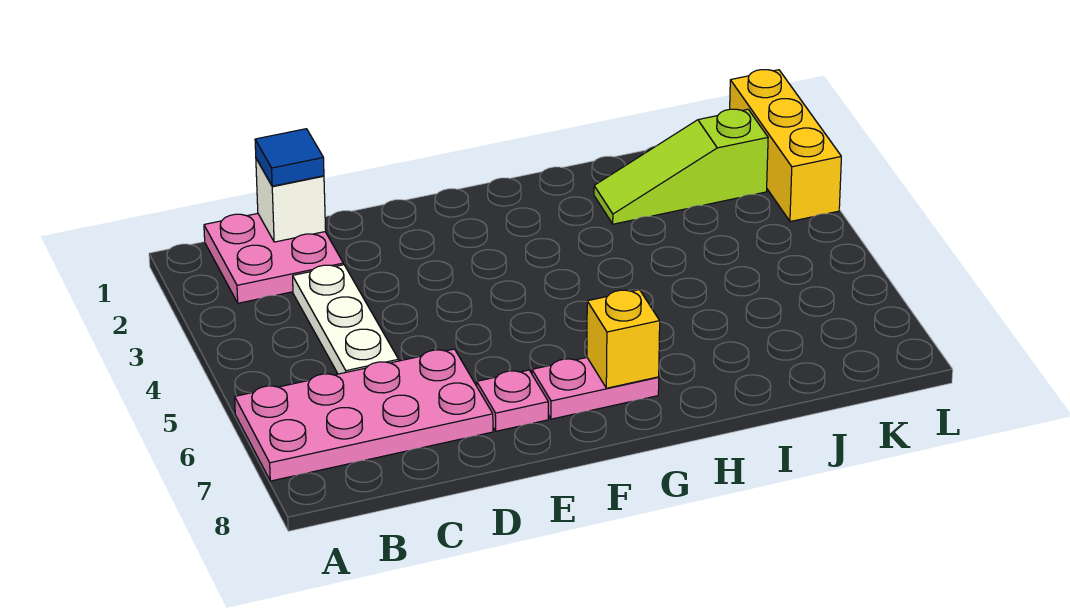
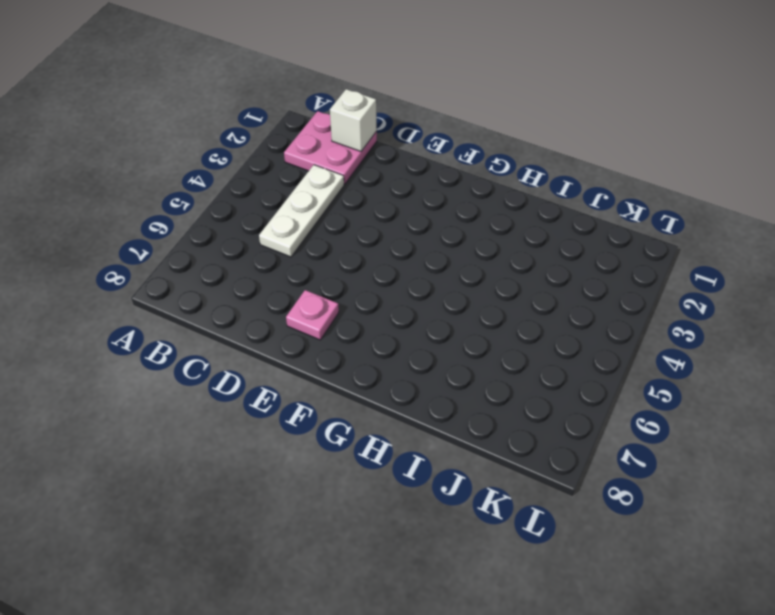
none -> pink 2x4 plate [235,349,493,481]
none -> pink 1x2 plate [532,357,659,419]

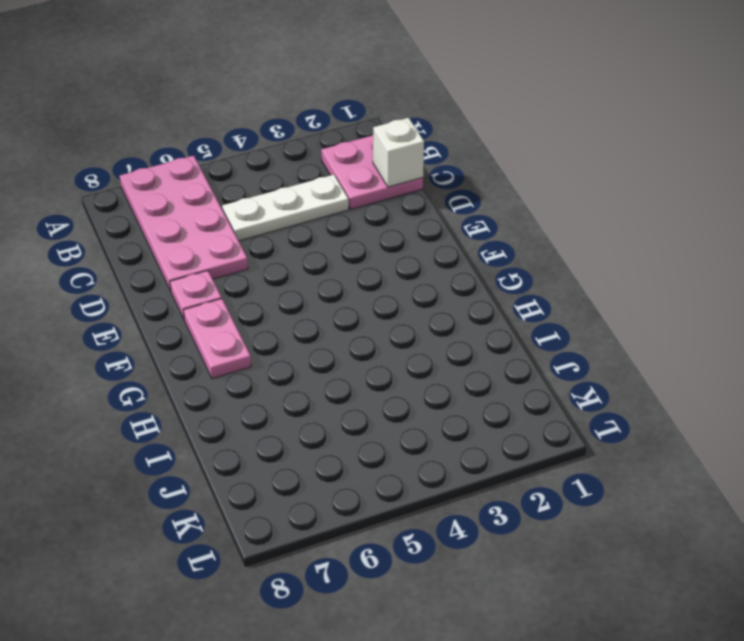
none -> lime 1x3 slope [594,109,768,224]
none -> yellow 1x3 brick [730,70,841,222]

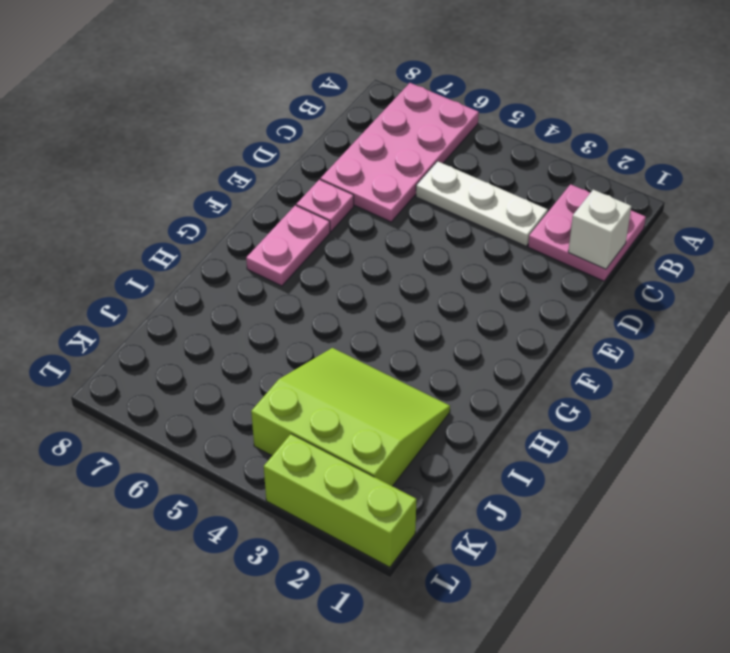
lime 3x3 slope [251,348,450,486] -> lime 1x3 slope [594,109,768,224]
lime 1x3 brick [264,434,416,567] -> yellow 1x3 brick [730,70,841,222]
none -> yellow 1x1 brick [587,290,660,388]
none -> blue 1x1 tile [255,129,324,186]

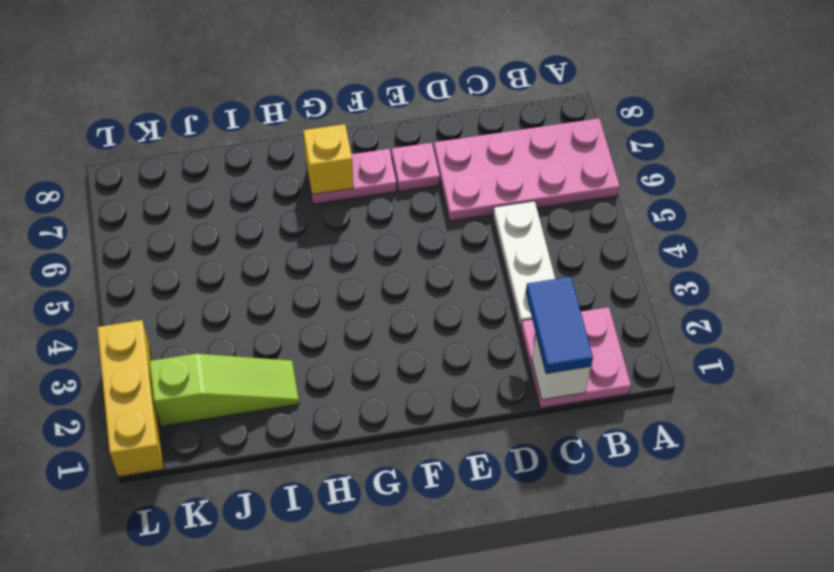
blue 1x2 tile [526,277,593,374] -> blue 1x1 tile [255,129,324,186]

